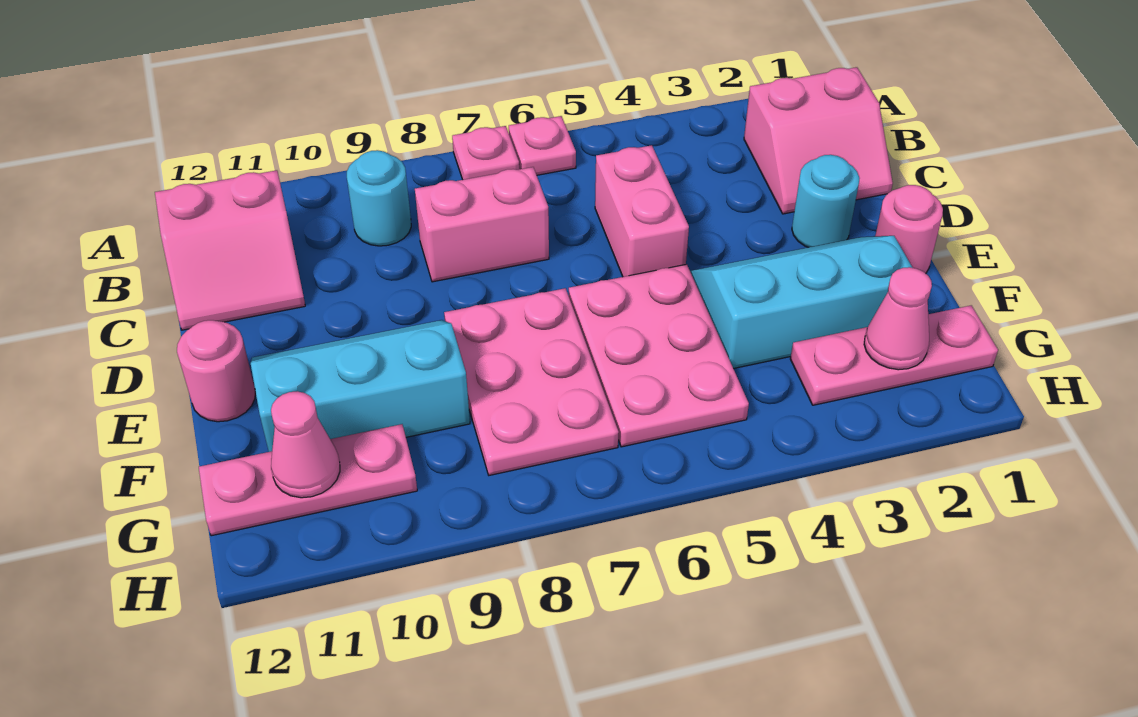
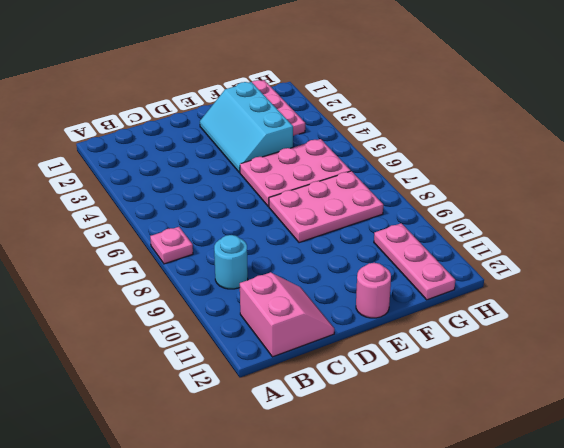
none -> pink 1x1 plate [509,116,576,175]
none -> pink 2x2 slope [744,67,893,214]
none -> pink 1x2 brick [595,145,689,277]

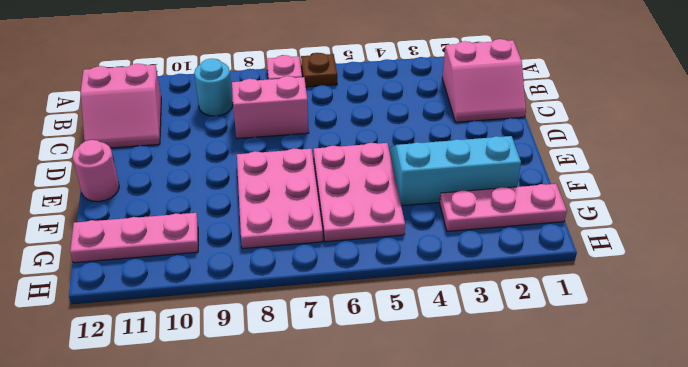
brown 1x1 plate [301,53,337,87] -> pink 1x1 plate [509,116,576,175]
none -> pink 1x2 brick [595,145,689,277]
none -> cyan 1x1 round brick [792,155,860,247]
none -> pink 1x1 round brick [875,185,943,273]

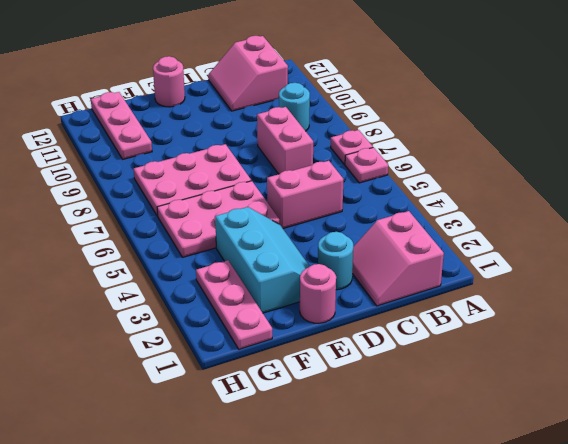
none -> cyan 2x3 slope [251,320,470,452]
none -> pink 1x1 cone [864,267,932,370]
none -> pink 1x1 cone [271,391,340,498]

